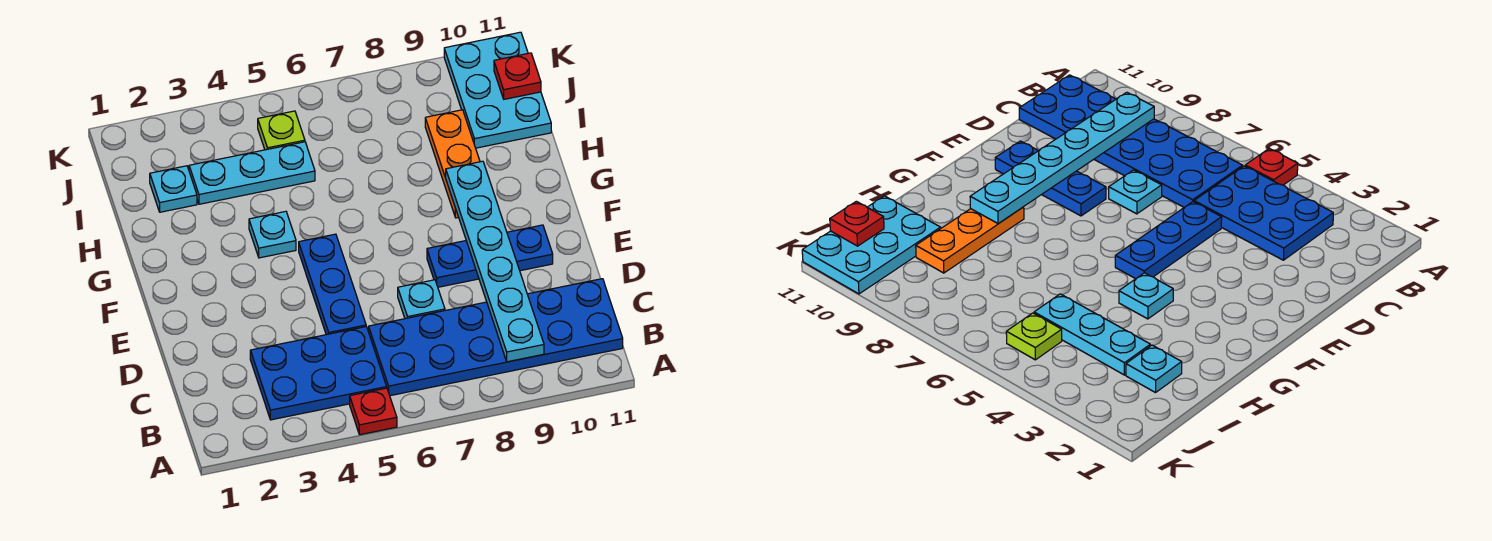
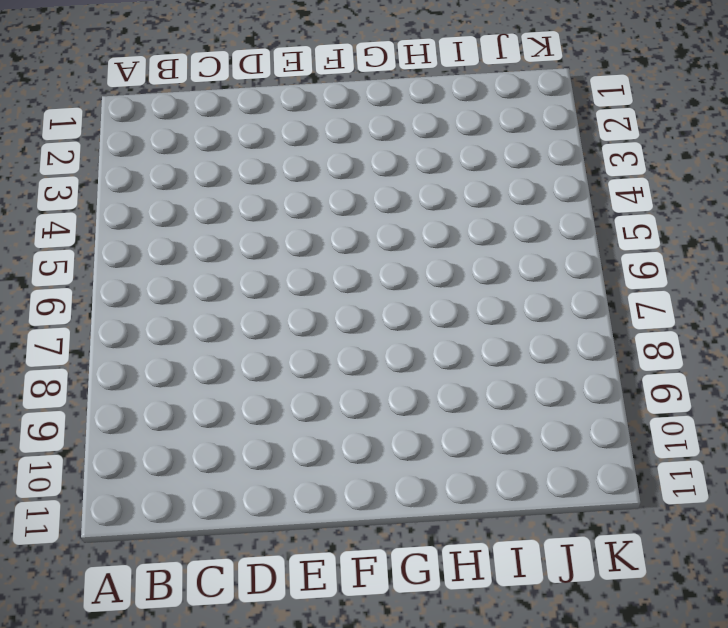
none -> red 1x1 plate [350,388,397,435]
none -> blue 2x3 plate [250,327,387,420]
none -> blue 2x6 plate [369,279,623,396]

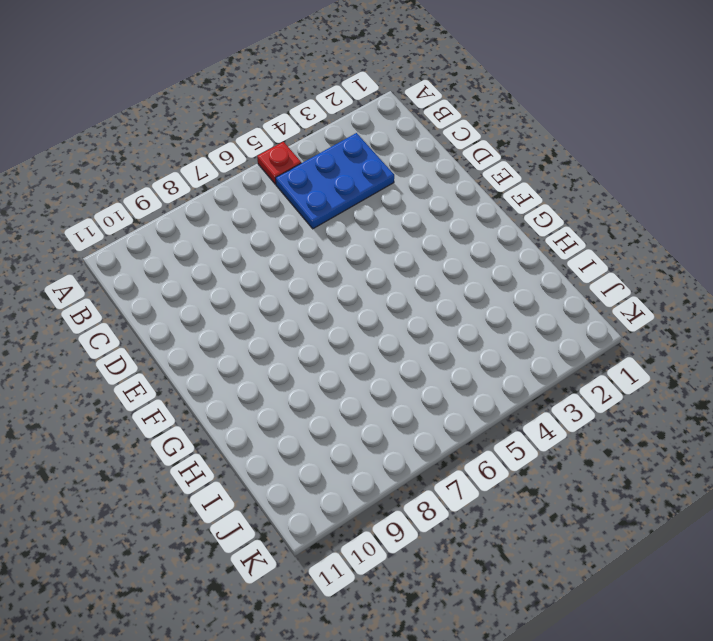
none -> blue 2x6 plate [369,279,623,396]
none -> blue 1x3 plate [299,234,366,335]
none -> cyan 1x1 plate [398,280,445,319]

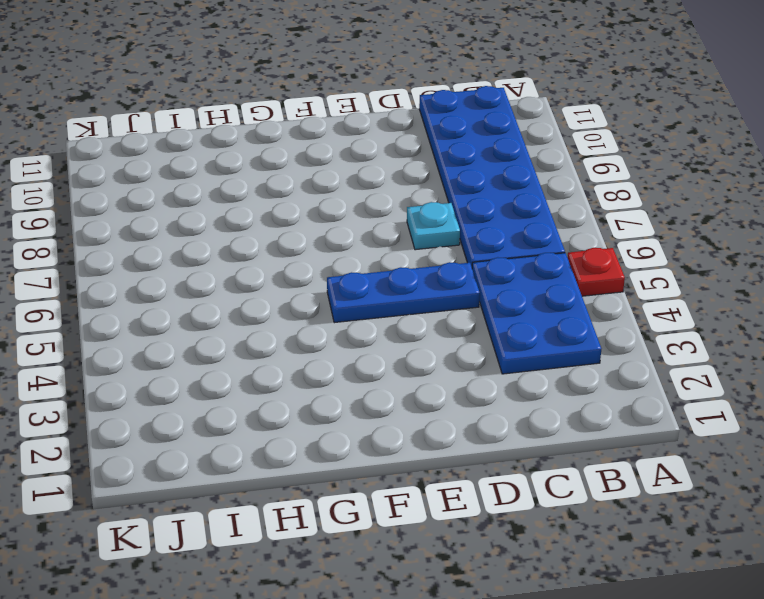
none -> blue 1x3 plate [427,225,553,287]
none -> cyan 1x1 plate [249,211,296,258]
none -> orange 1x3 plate [425,110,480,218]

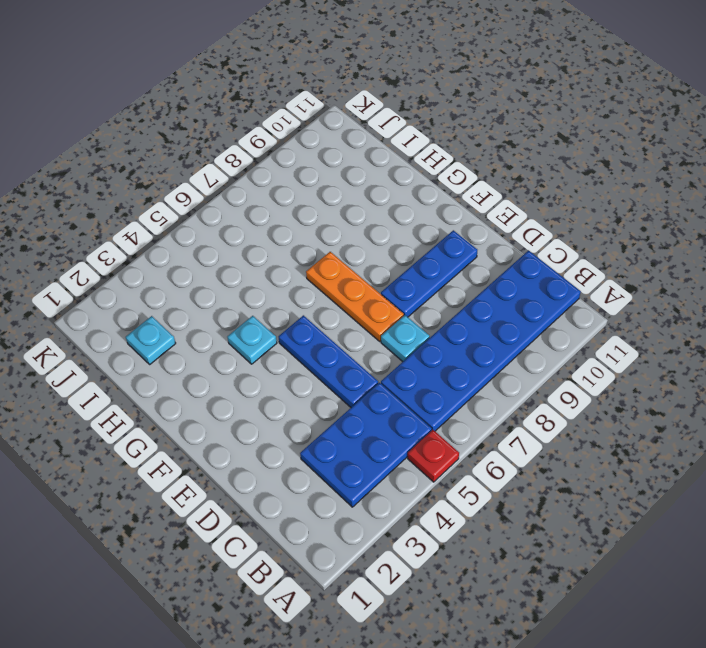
orange 1x3 plate [306,252,404,341] -> orange 1x3 plate moved to [425,110,480,218]
none -> cyan 1x3 plate [189,142,315,204]
none -> cyan 2x3 plate [444,32,551,148]
none -> lime 1x1 plate [258,111,305,150]

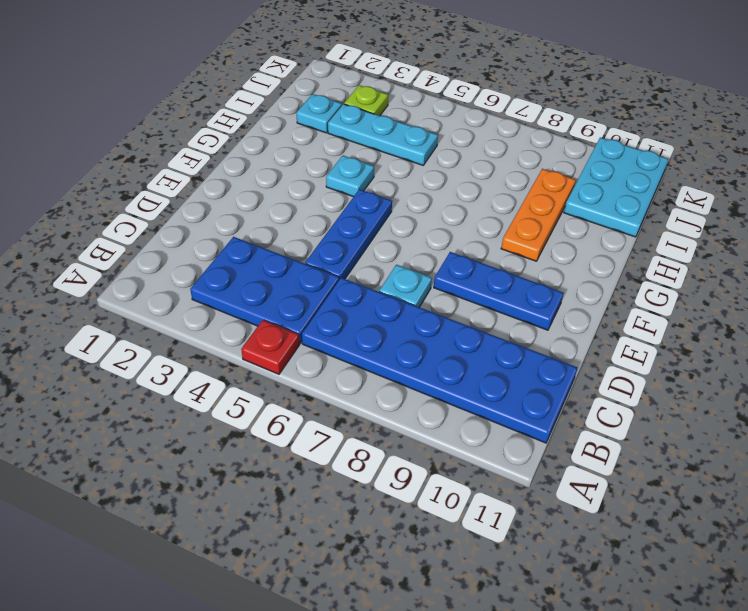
lime 1x1 plate [344,85,388,116] -> lime 1x1 plate moved to [258,111,305,150]
none -> cyan 1x6 plate [446,161,544,362]
none -> red 1x1 plate [494,53,541,99]

